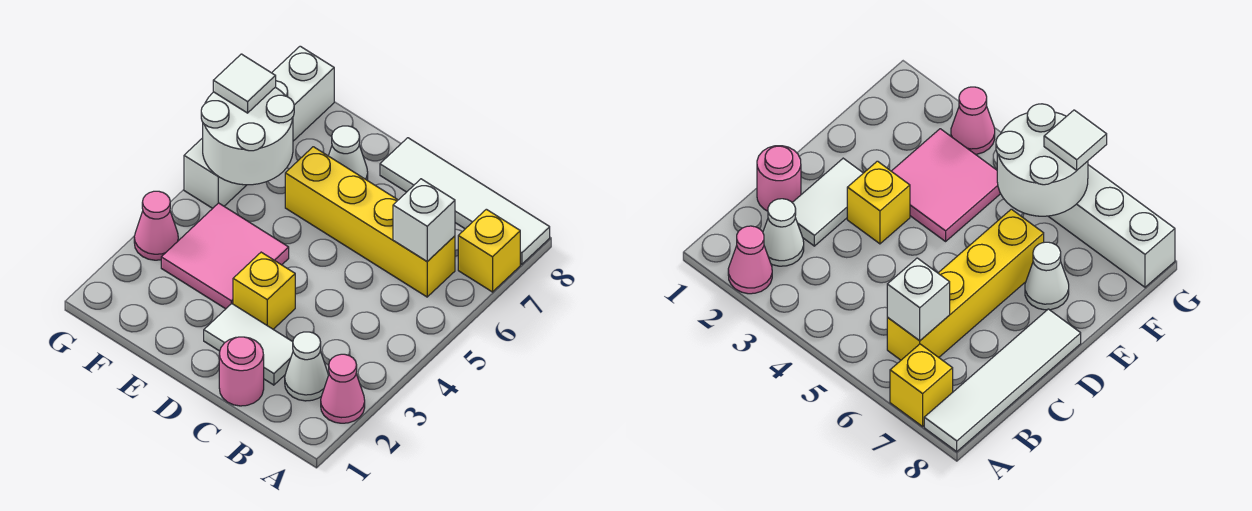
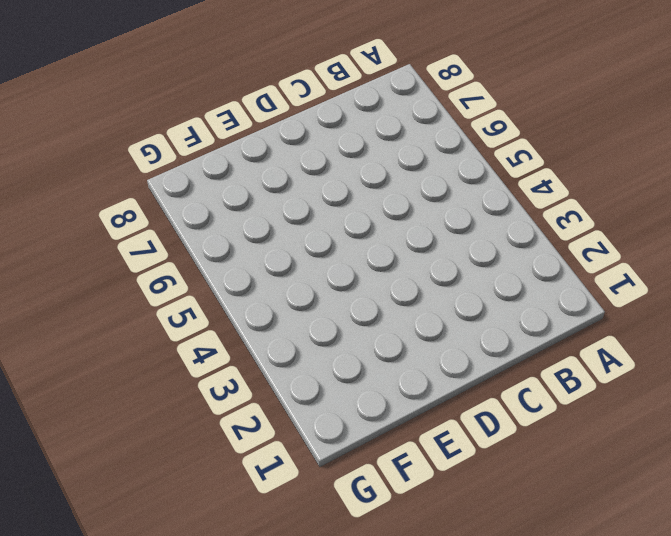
none -> pink 1x1 cone [321,354,365,423]
none -> yellow 1x1 brick [458,209,520,292]
none -> white 1x4 tile [380,138,550,264]

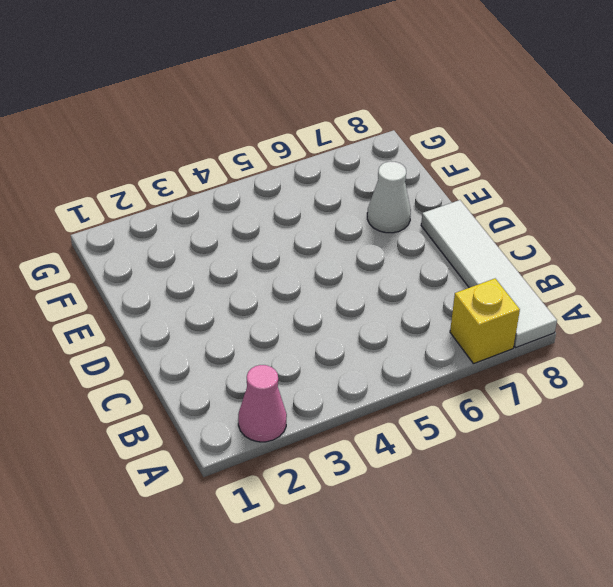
none -> white 1x1 cone [285,332,328,401]
none -> yellow 1x4 brick [285,147,455,297]
none -> pink 1x1 round brick [219,337,264,406]

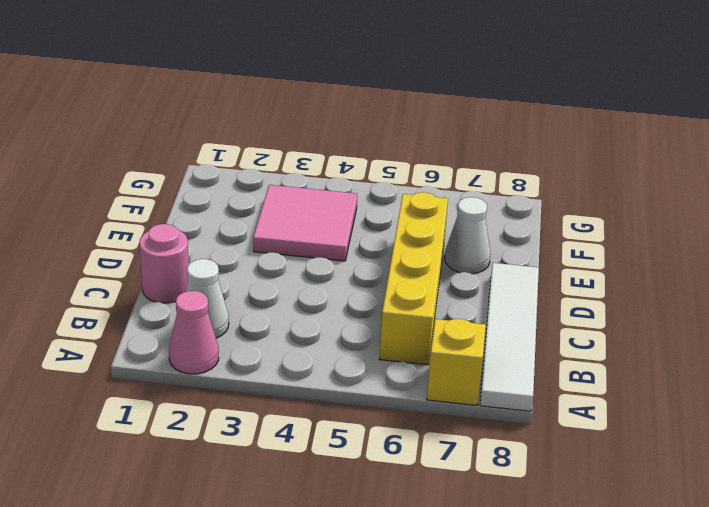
none -> white 1x2 tile [204,304,293,385]
none -> yellow 1x1 brick [233,252,295,329]
none -> pink 1x1 cone [134,191,178,260]

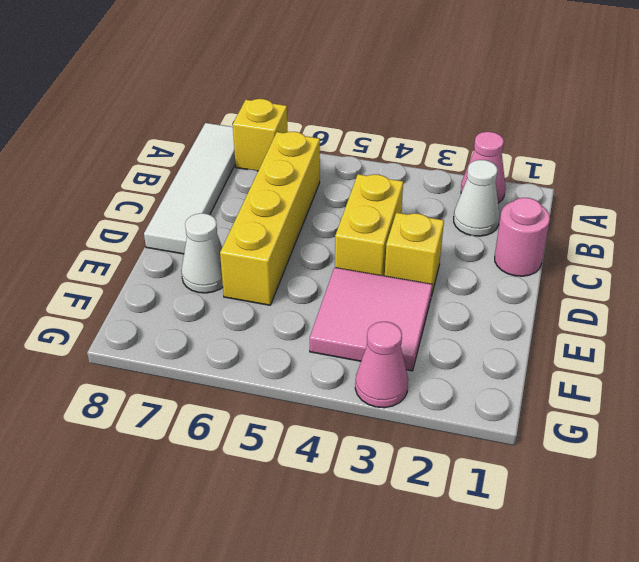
yellow 1x2 brick [335,174,403,276] -> none
none -> white 1x2 tile [204,304,293,385]
none -> white 1x4 brick [184,46,334,208]
none -> white 1x1 brick [393,179,455,261]

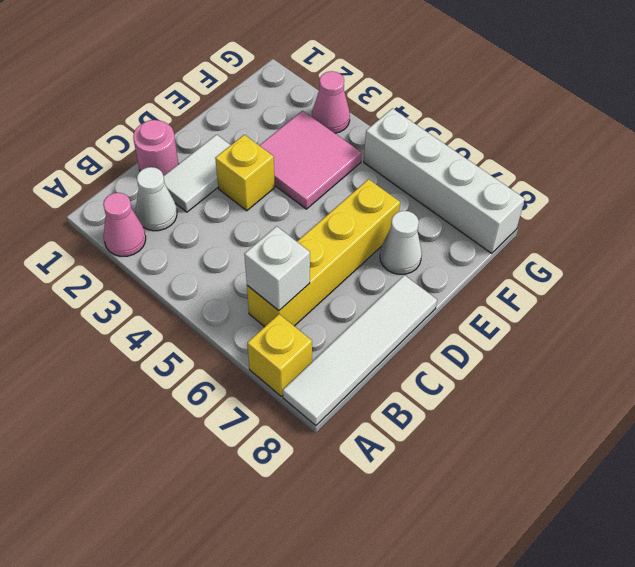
none -> white 2x2 round brick [201,87,294,185]
none -> white 1x1 tile [213,54,276,113]

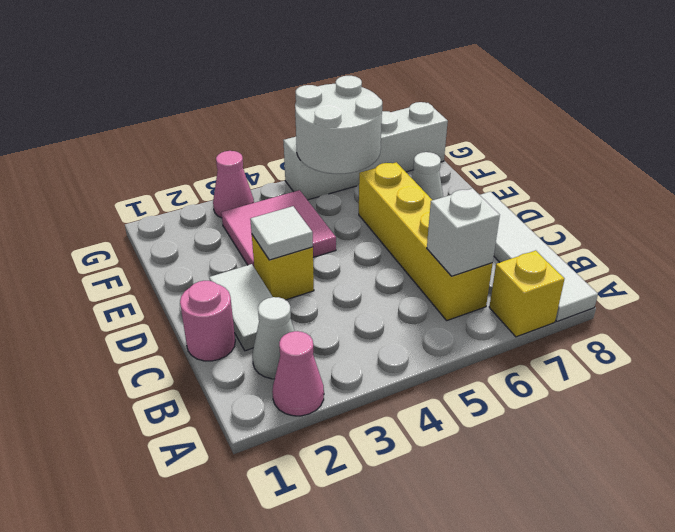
white 1x1 tile [250,206,313,260] -> white 1x1 tile moved to [213,54,276,113]

